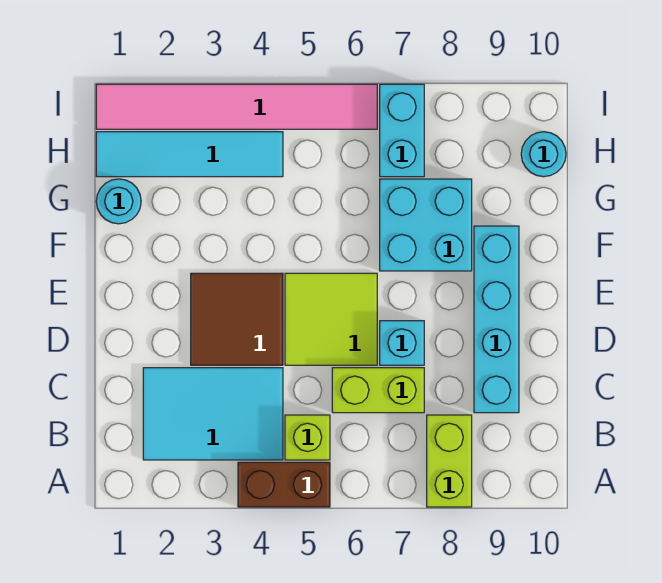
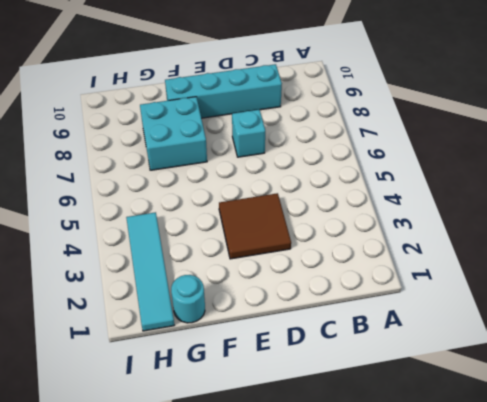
none -> brown 1x2 brick [238,462,330,507]
none -> lime 1x2 brick [427,415,472,507]
none -> cyan 2x3 tile [143,368,283,460]

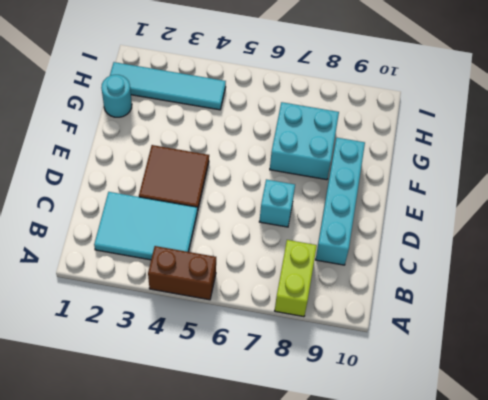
none -> lime 1x1 brick [285,415,330,460]
none -> lime 1x2 brick [332,368,424,413]
none -> lime 2x2 tile [285,273,377,365]

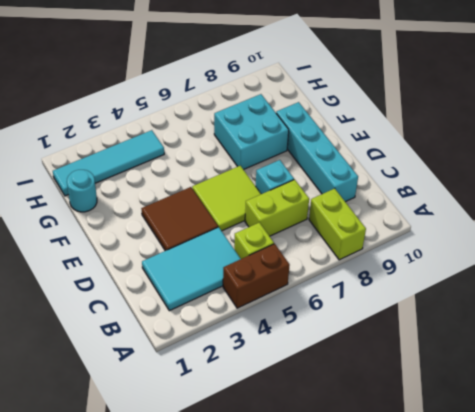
none -> cyan 1x2 brick [380,84,424,177]
none -> cyan 1x1 round brick [521,132,566,177]
none -> pink 1x6 tile [96,84,377,129]

